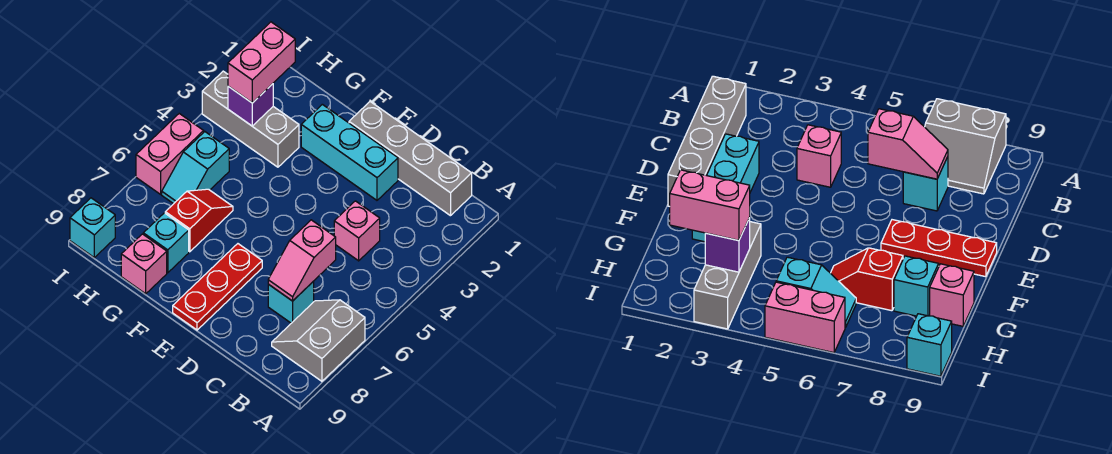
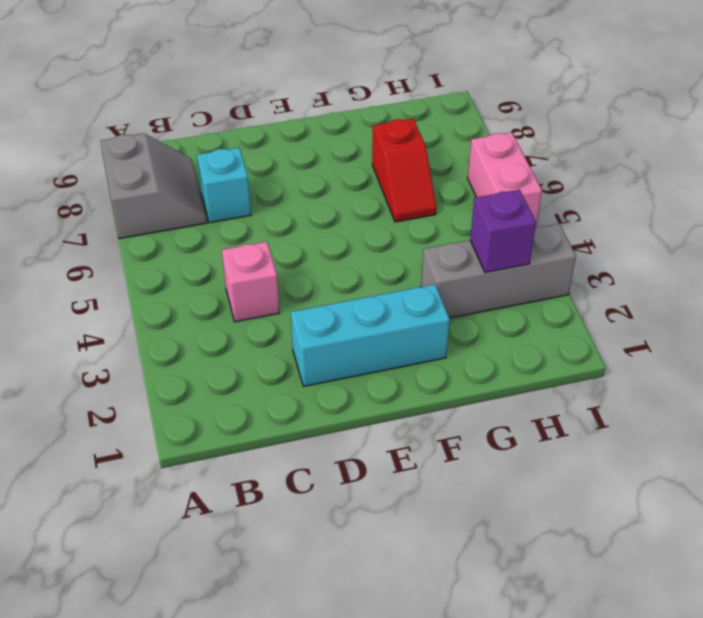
none -> grey 1x4 brick [349,102,472,216]
none -> red 1x3 plate [173,244,262,330]
none -> cyan 1x1 brick [143,213,189,273]

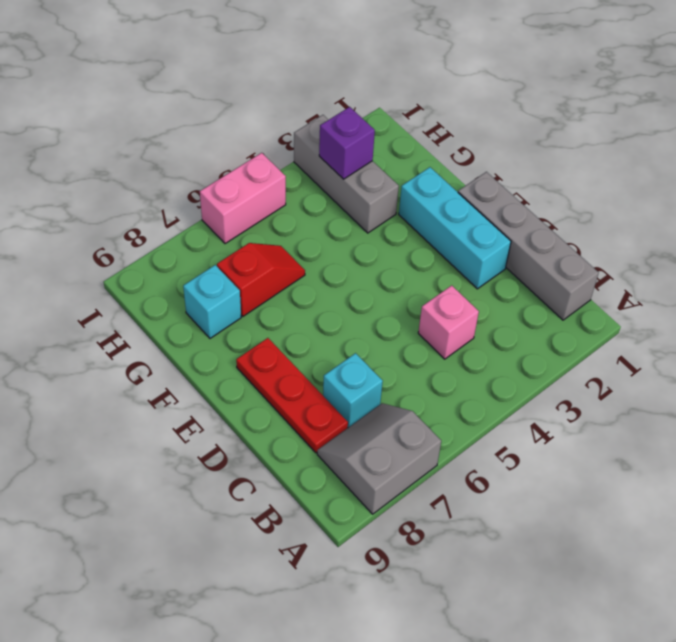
red 1x3 plate [236,338,348,453] -> red 1x3 plate turned to [173,244,262,330]
none -> pink 1x1 brick [121,234,167,294]
none -> cyan 1x2 slope [162,132,229,204]
none -> cyan 1x1 brick [70,198,115,258]

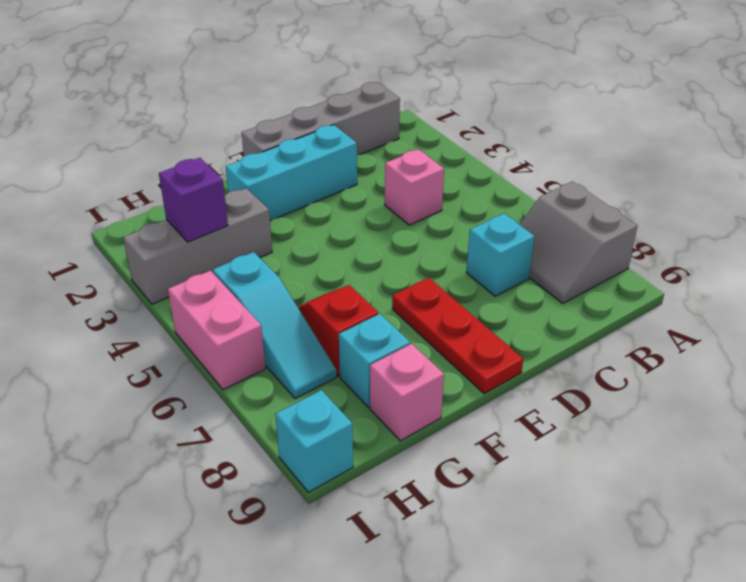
cyan 1x3 slope [213,252,337,399] -> cyan 1x2 slope [162,132,229,204]
none -> pink 1x2 slope [268,220,336,301]
none -> pink 1x2 brick [228,22,295,103]

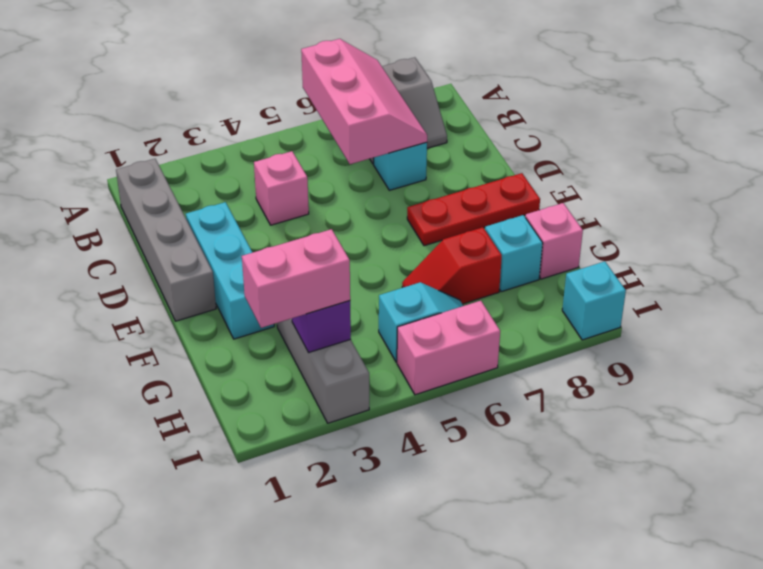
pink 2x3 slope [301,39,427,164] -> pink 1x2 slope [268,220,336,301]

